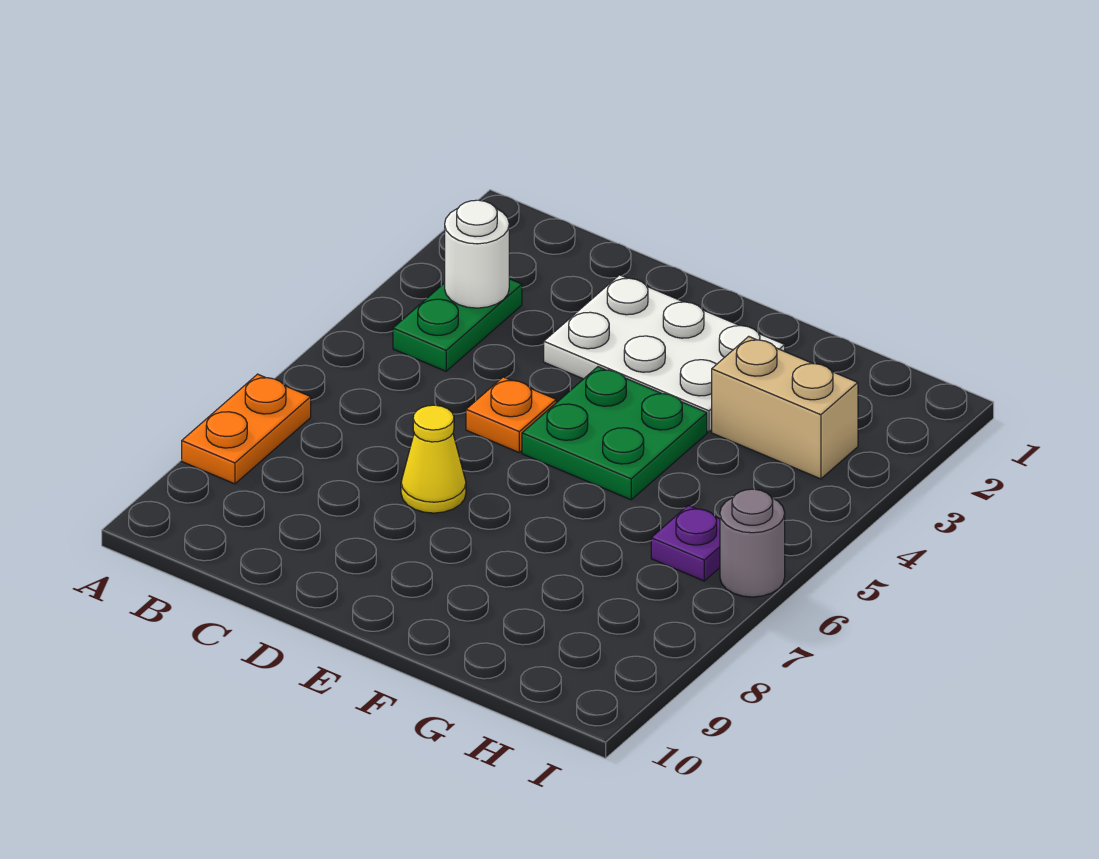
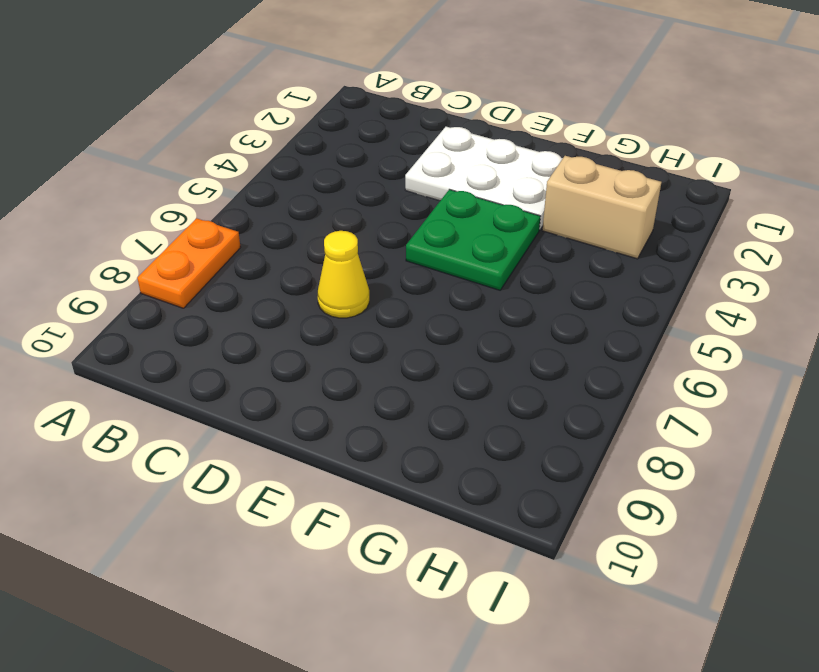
none -> green 1x2 plate [393,279,522,371]
none -> orange 1x1 plate [466,377,556,452]

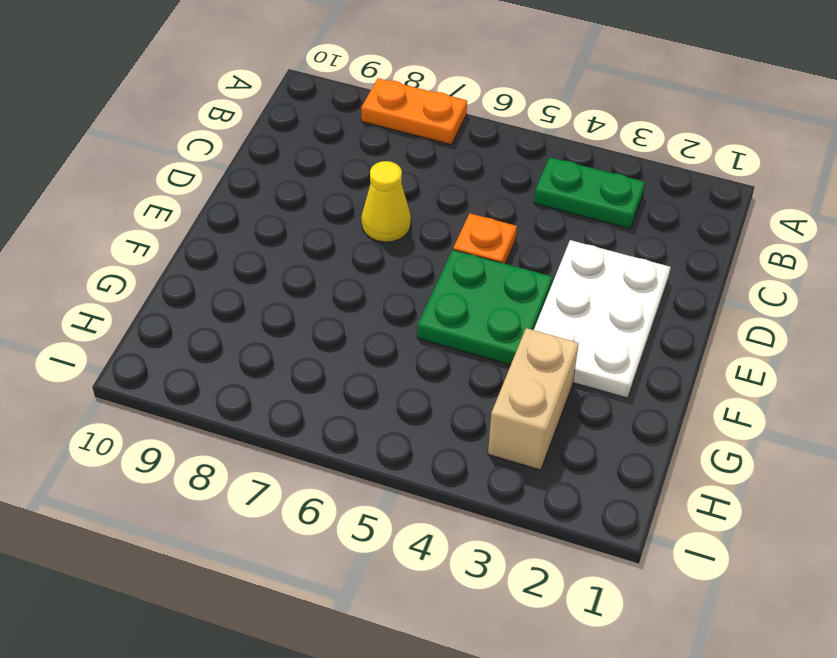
none -> purple 1x1 plate [651,505,720,581]
none -> grey 1x1 round brick [720,489,785,597]

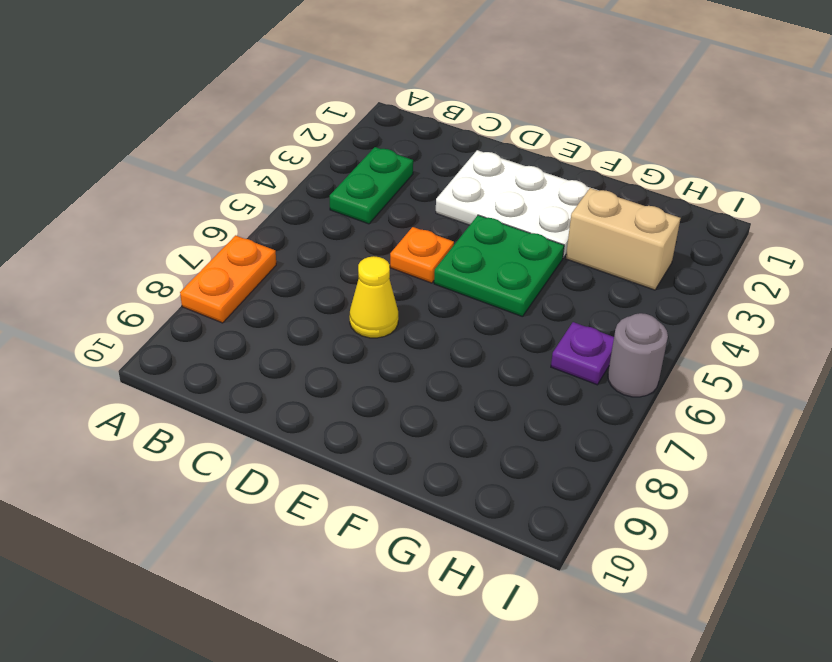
none -> white 1x1 round brick [445,200,509,308]

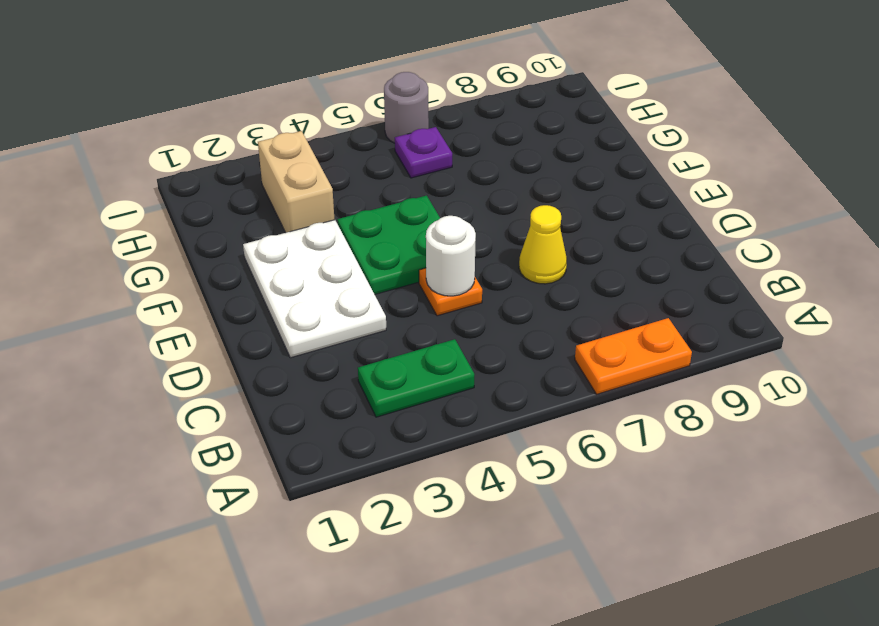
white 1x1 round brick [426,216,476,296] -> white 1x1 round brick moved to [445,200,509,308]

